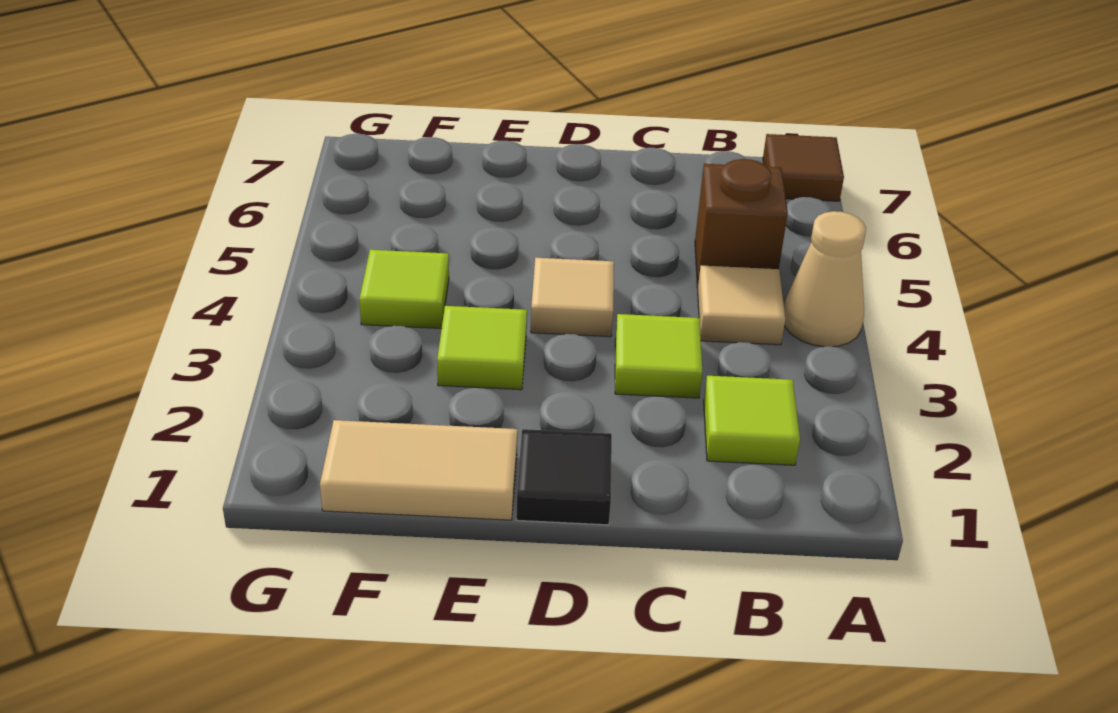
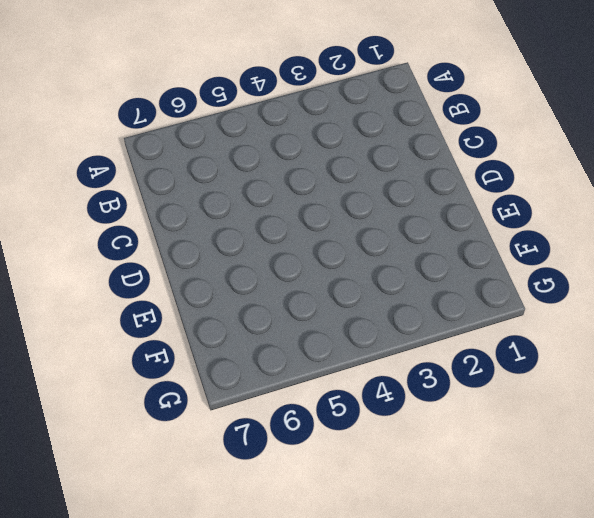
none -> tan 1x1 cone [784,211,866,347]
none -> brown 1x1 tile [763,134,844,201]

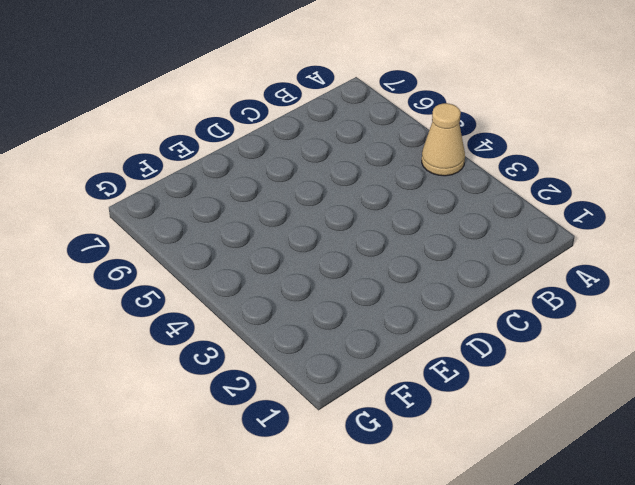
none -> brown 1x1 tile [763,134,844,201]
none -> lime 1x1 tile [704,376,800,465]

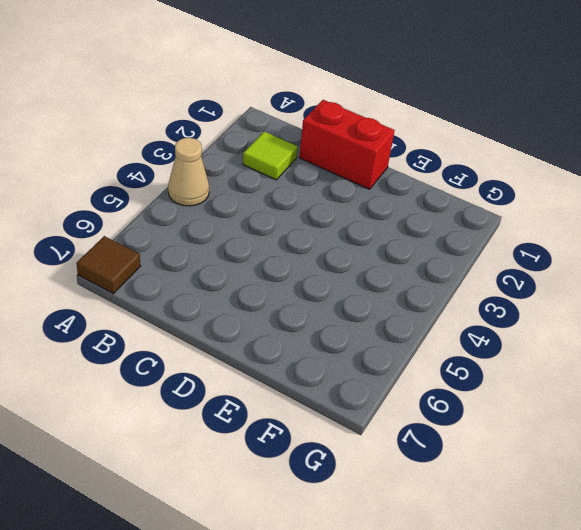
red 1x2 brick [299,100,395,189] -> black 1x1 tile [516,429,612,525]
none -> tan 1x1 tile [698,266,785,345]
none -> brown 1x1 brick [695,159,788,288]

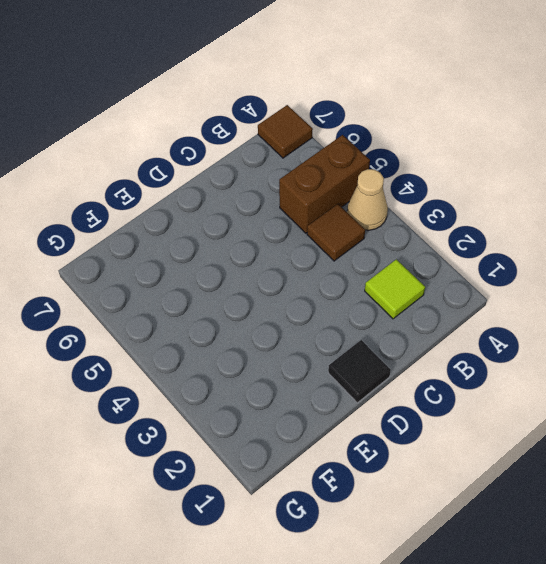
brown 1x2 brick [279,135,370,233] -> brown 1x1 brick [695,159,788,288]
brown 1x1 tile [307,204,365,261] -> tan 1x1 tile [698,266,785,345]
none -> lime 1x1 tile [615,314,702,398]
none -> tan 1x1 tile [531,258,614,337]

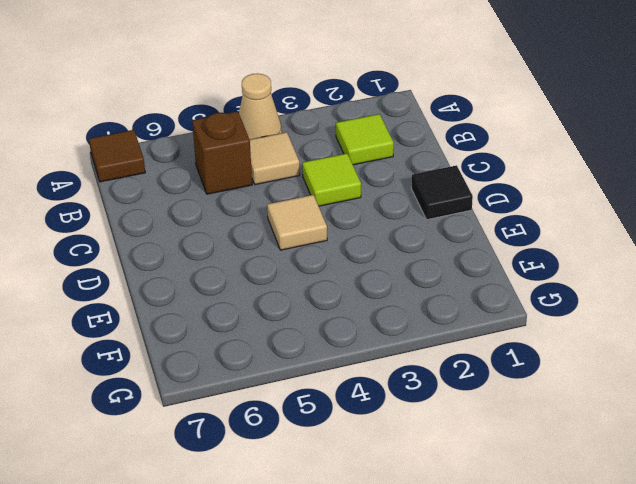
none -> tan 1x2 tile [320,420,517,520]
none -> lime 1x1 tile [437,306,527,390]

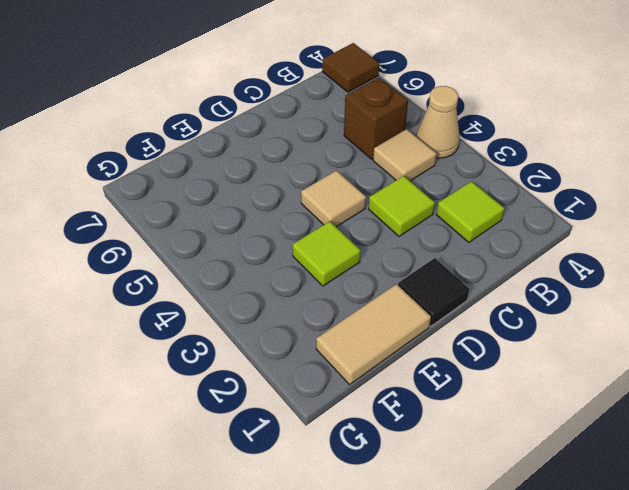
none -> lime 1x1 tile [359,250,449,329]

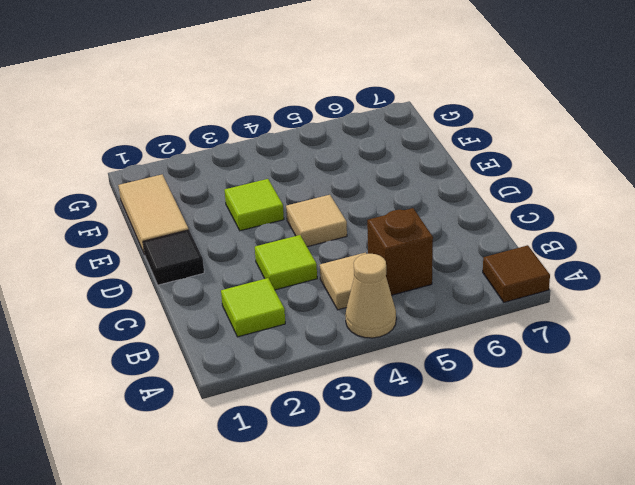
none -> lime 1x1 tile [359,250,449,329]

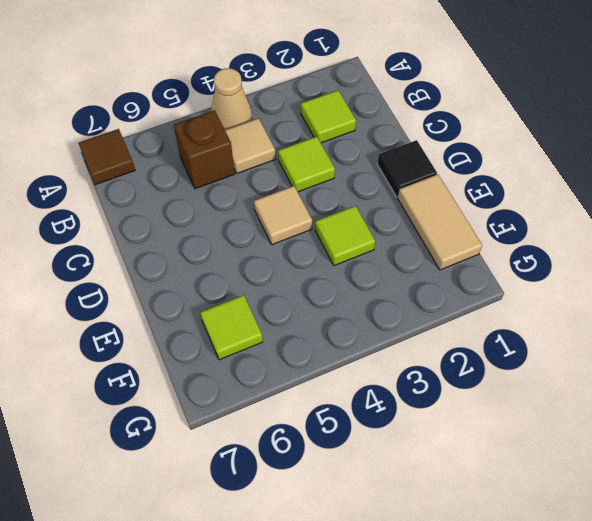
lime 1x1 tile [200,295,263,360] -> lime 1x1 tile moved to [359,250,449,329]

